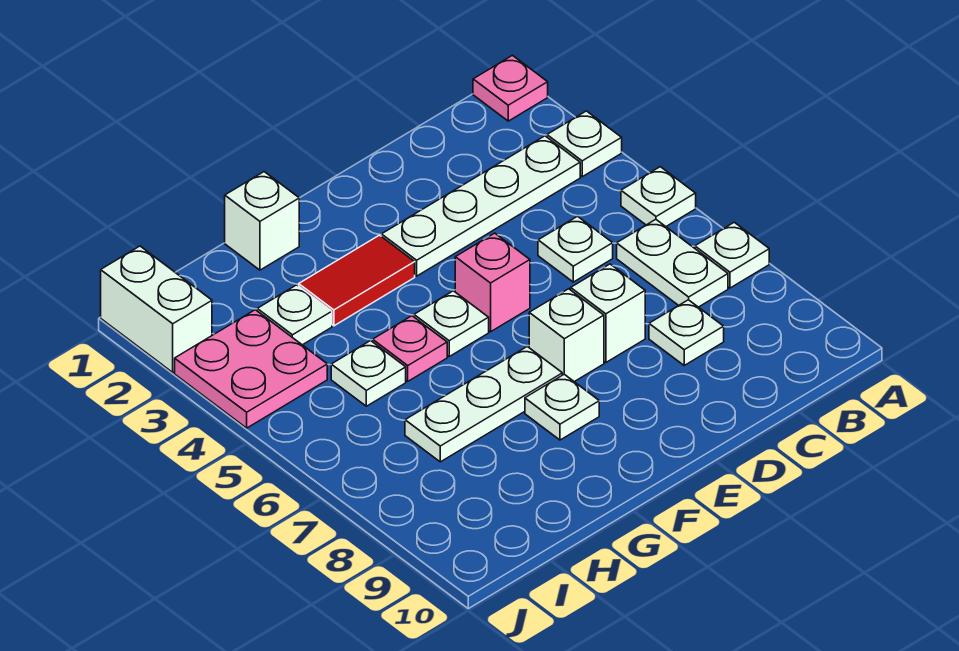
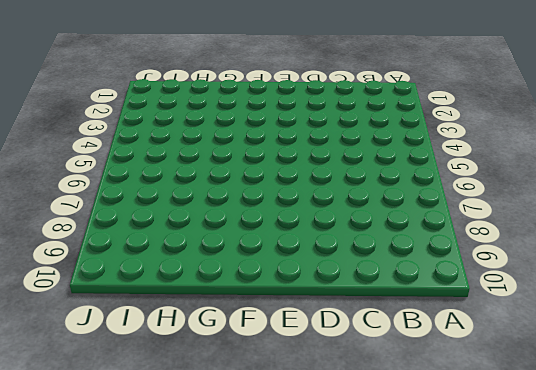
none -> pink 1x1 plate [473,55,548,121]
none -> white 1x1 plate [547,111,622,177]
none -> white 1x1 plate [621,167,696,226]

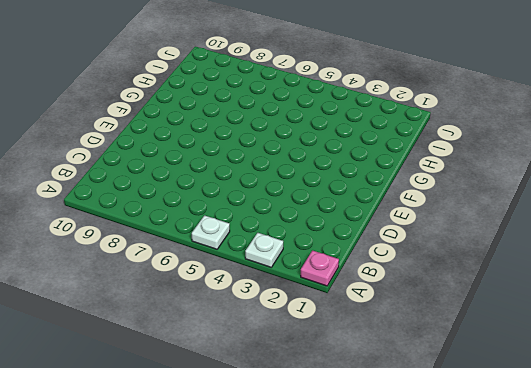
none -> white 1x1 plate [695,222,769,288]
none -> white 1x4 plate [381,136,580,276]
none -> white 1x2 plate [617,219,728,307]

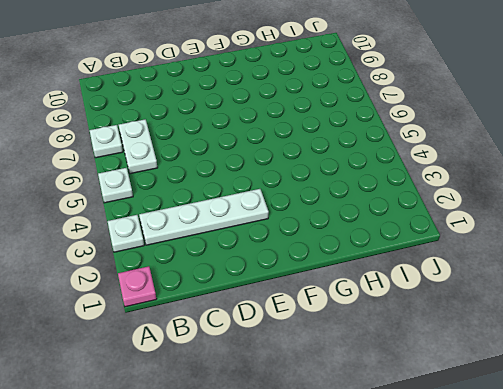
none -> white 1x1 plate [538,216,613,282]
none -> white 1x1 plate [649,300,724,365]
none -> white 1x1 brick [571,264,645,363]

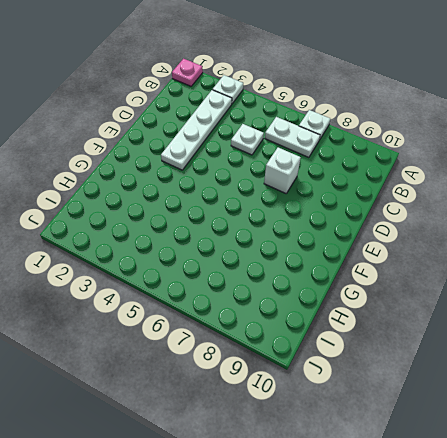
none -> white 1x1 plate [621,167,696,226]
none -> white 1x1 plate [649,300,724,365]
none -> pink 1x1 brick [455,233,530,332]

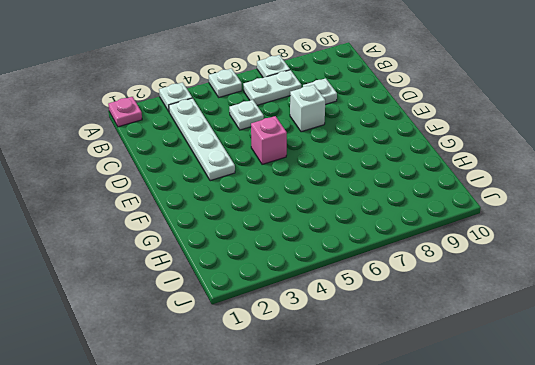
none -> white 1x1 brick [529,289,604,382]
none -> red 1x2 tile [299,235,415,326]
none -> white 1x1 plate [414,291,489,356]

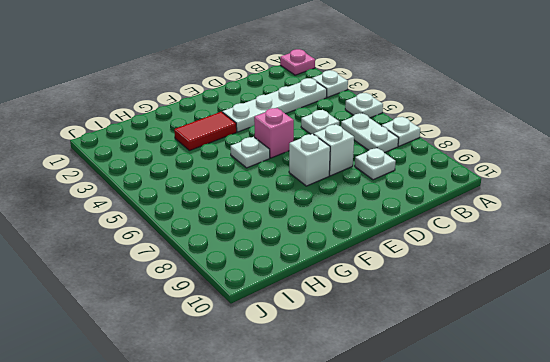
none -> white 1x3 plate [405,347,562,462]
none -> white 1x1 plate [525,374,599,440]
none -> white 1x1 brick [225,172,299,270]

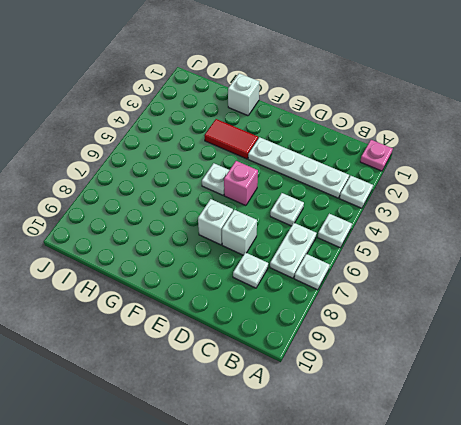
none -> white 1x3 plate [405,347,562,462]
none -> white 1x1 plate [525,374,599,440]
none -> pink 1x1 plate [373,316,447,381]

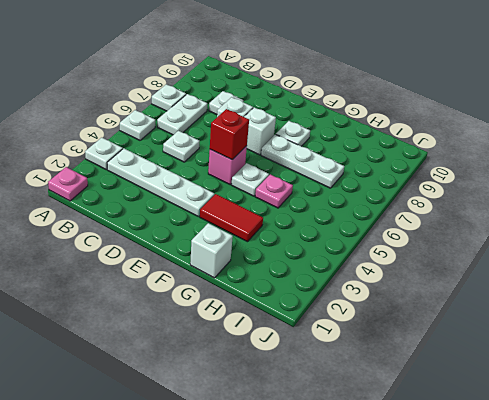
red 1x1 brick [210,109,249,160] -> none
none -> white 1x1 plate [257,285,332,345]
none -> white 1x1 plate [331,341,406,406]
none -> pink 2x2 plate [175,310,327,428]

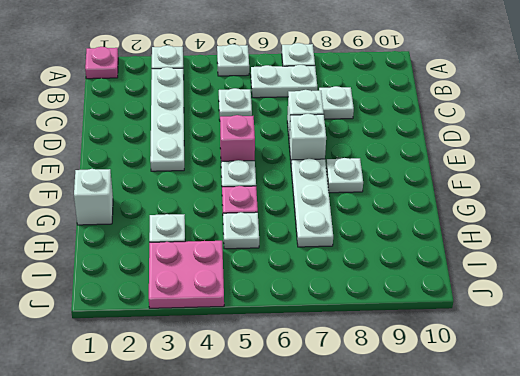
none -> red 1x2 tile [299,235,415,326]
none -> white 1x2 brick [101,246,212,372]

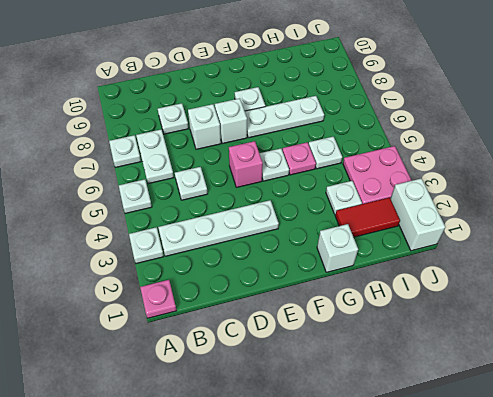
red 1x2 tile [335,198,400,237] -> red 1x2 tile moved to [299,235,415,326]

